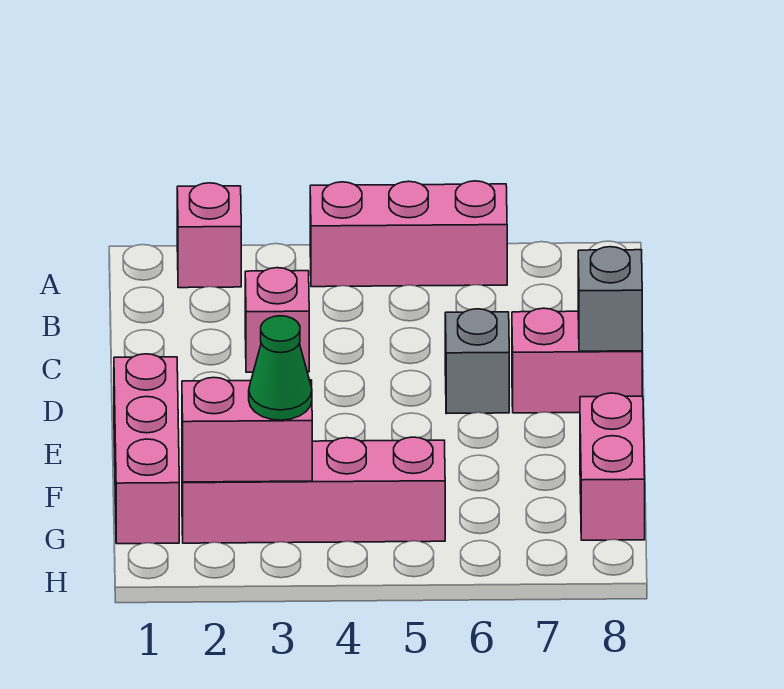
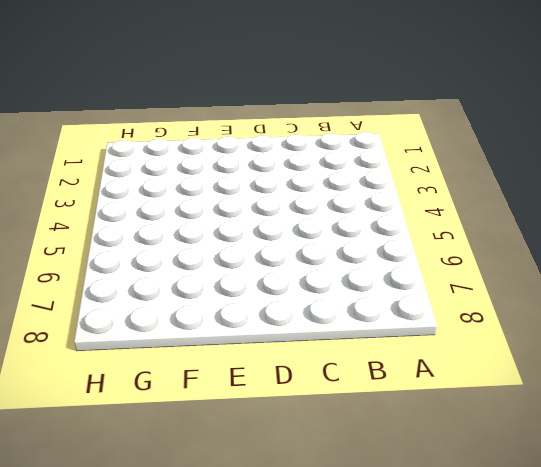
none -> pink 1x1 brick [177,183,241,288]
none -> pink 1x3 brick [310,181,507,287]

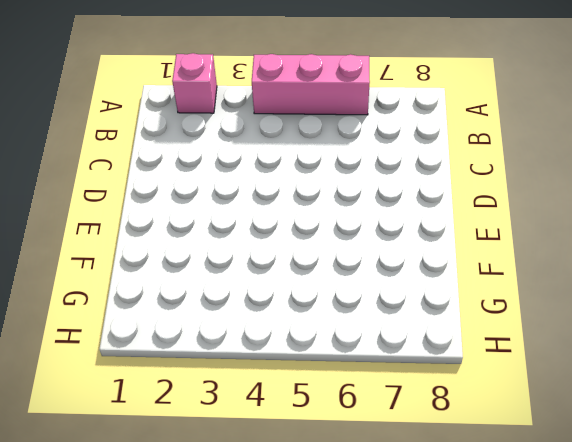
none -> pink 1x1 brick [245,268,309,372]
none -> grey 1x1 brick [445,309,509,414]

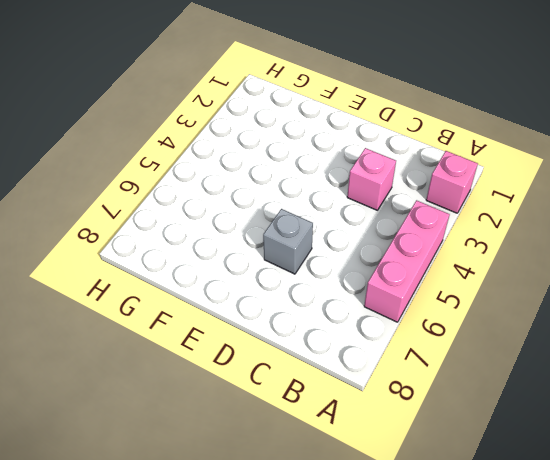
none -> pink 1x2 brick [512,308,642,413]
none -> pink 1x3 brick [114,354,179,544]

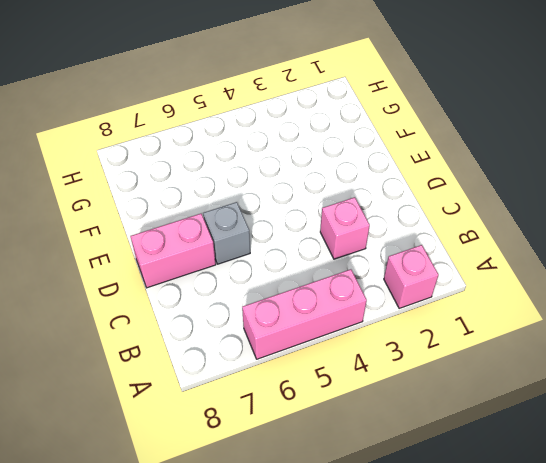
none -> pink 1x3 brick [114,354,179,544]
none -> pink 1x2 brick [580,393,645,540]

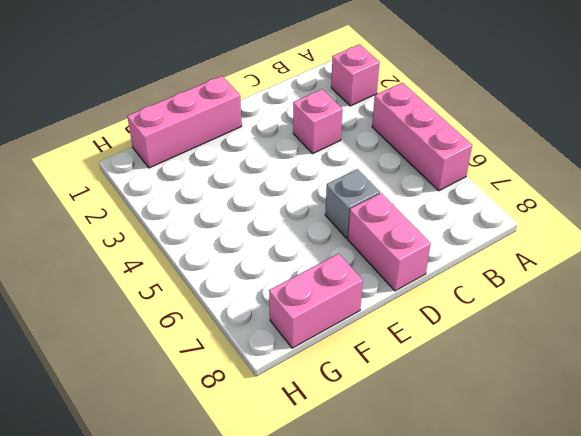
none -> pink 1x4 brick [182,437,445,543]
none -> grey 1x1 brick [578,247,642,351]

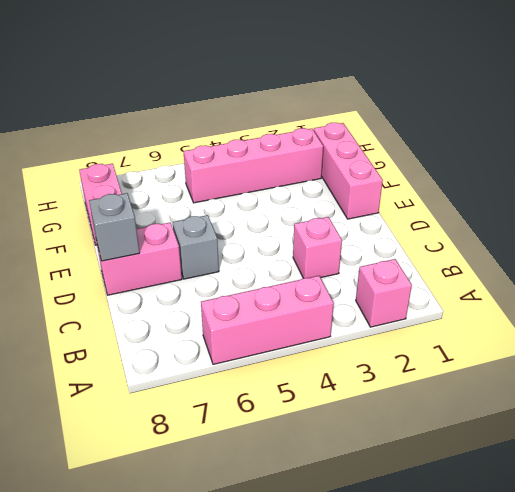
none -> pink 1x2 brick [182,377,312,482]
none -> green 1x1 cone [249,316,312,420]

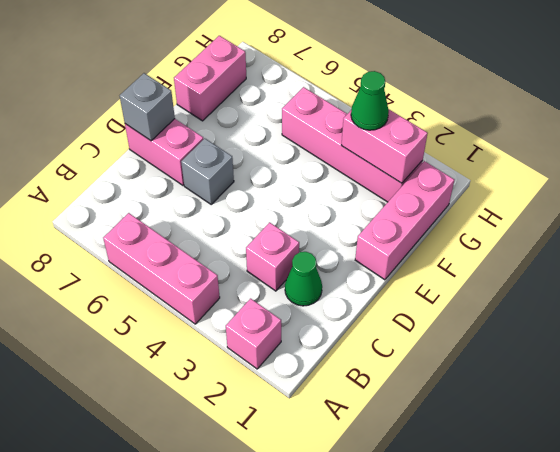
green 1x1 cone [285,252,322,306] -> none

